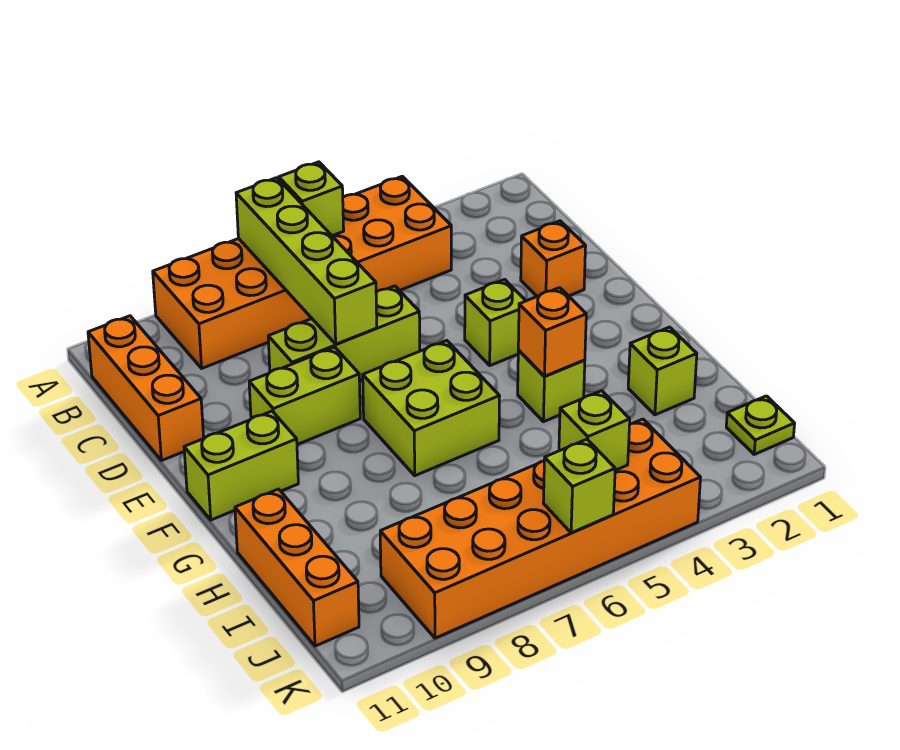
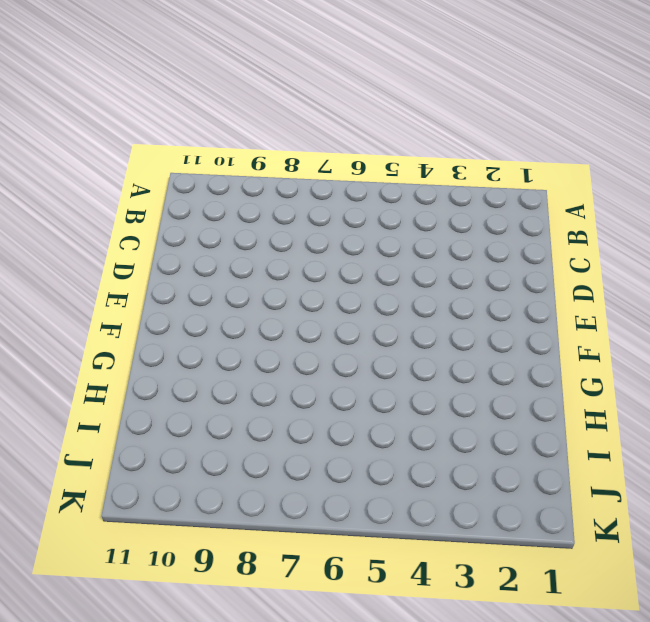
none -> orange 2x6 brick [153,176,451,368]
none -> orange 1x3 brick [88,316,204,461]
none -> orange 1x1 brick [521,221,586,296]

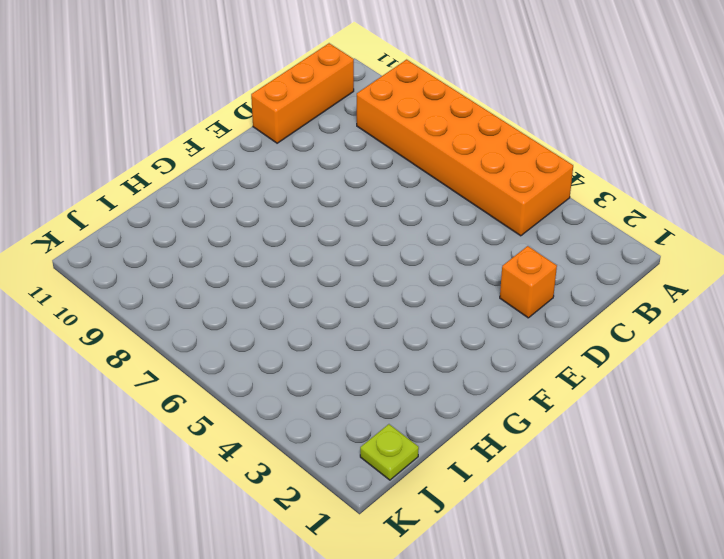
none -> lime 1x3 brick [268,286,420,381]
none -> lime 1x1 brick [465,279,526,365]
none -> lime 1x2 brick [249,347,360,445]

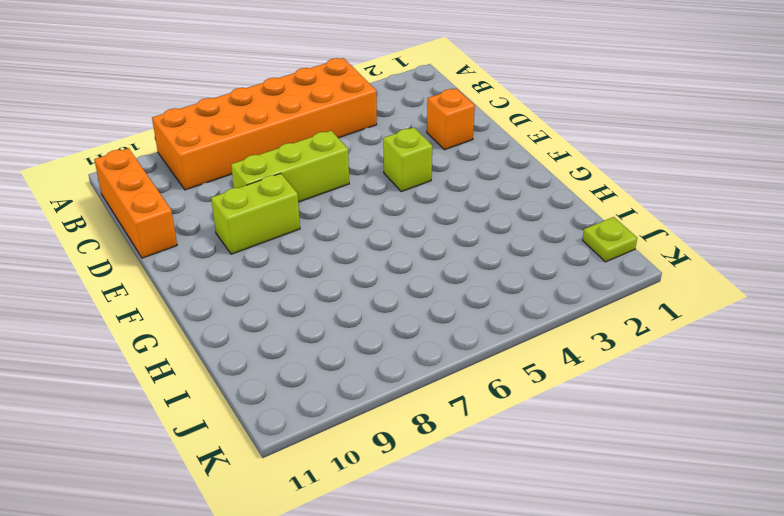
none -> lime 2x2 brick [363,341,499,476]
none -> lime 1x2 brick [184,411,298,520]
none -> lime 1x1 brick [518,350,585,422]

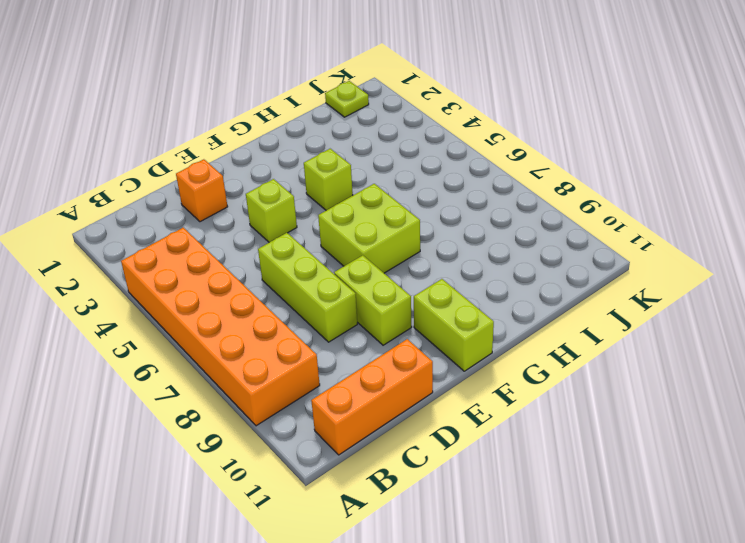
none -> lime 1x1 brick [628,327,697,415]
none -> orange 1x3 brick [235,489,359,646]
none -> orange 2x6 brick [380,419,701,638]

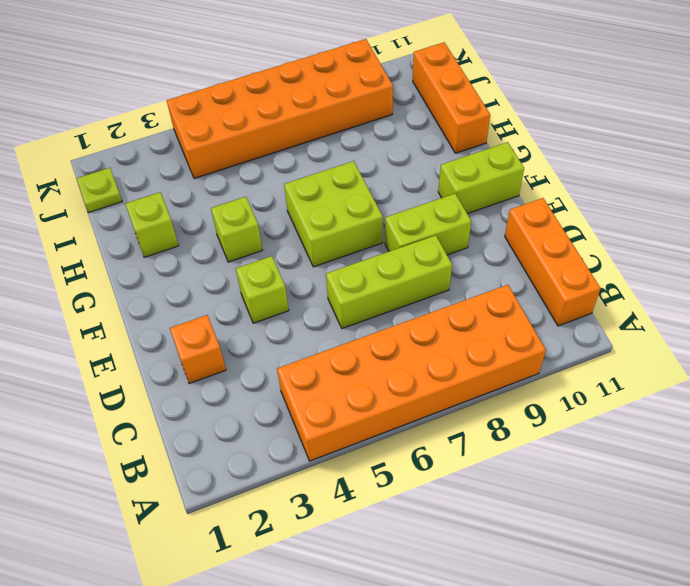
none -> lime 1x1 brick [279,162,344,236]
none -> lime 1x4 brick [236,178,377,344]
none -> orange 1x1 brick [518,288,586,376]

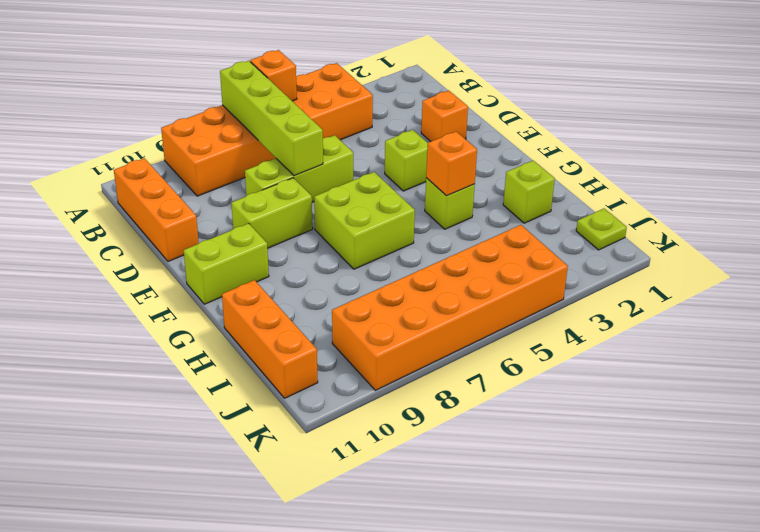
orange 1x1 brick [250,50,297,101] -> lime 1x1 brick [279,162,344,236]
none -> lime 1x1 brick [559,391,630,470]
none -> lime 1x1 brick [543,439,615,533]

